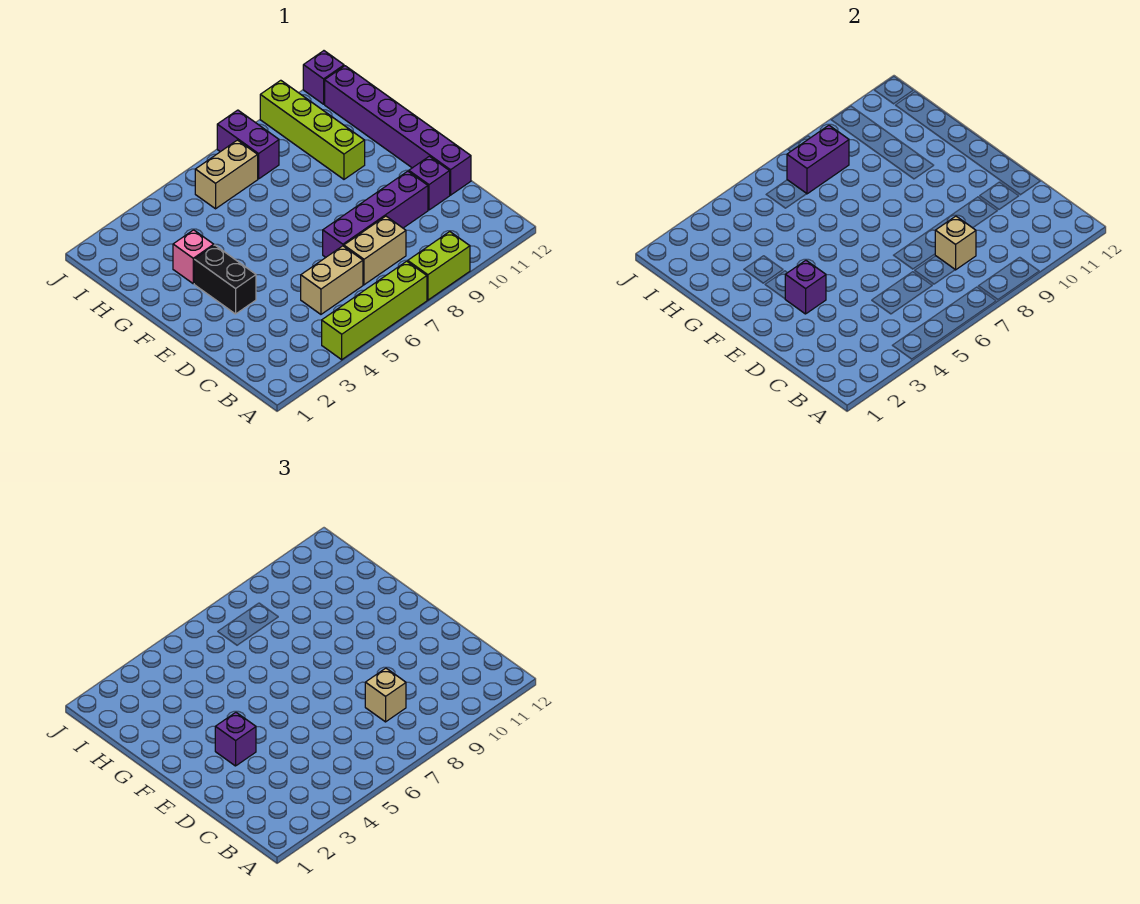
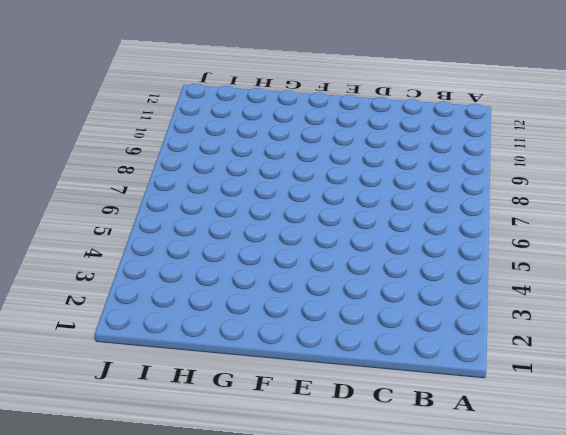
none -> lime 1x4 brick [322,261,427,360]
none -> lime 1x2 brick [408,232,470,300]
none -> tan 1x2 brick [301,246,363,314]

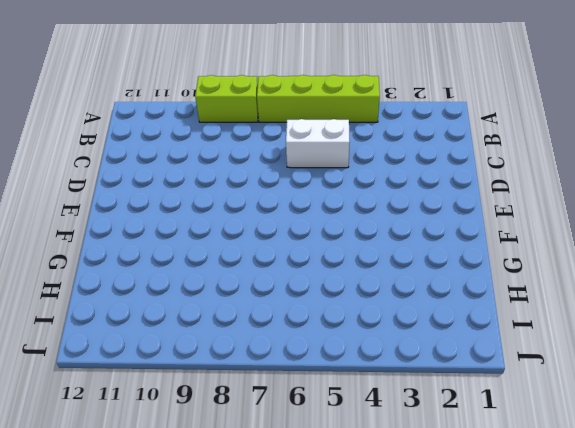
white 1x2 brick [286,119,350,168] -> tan 1x2 brick [301,246,363,314]
none -> tan 1x2 brick [344,216,406,285]
none -> purple 1x4 brick [323,171,428,257]
none -> purple 1x1 brick [409,156,450,210]

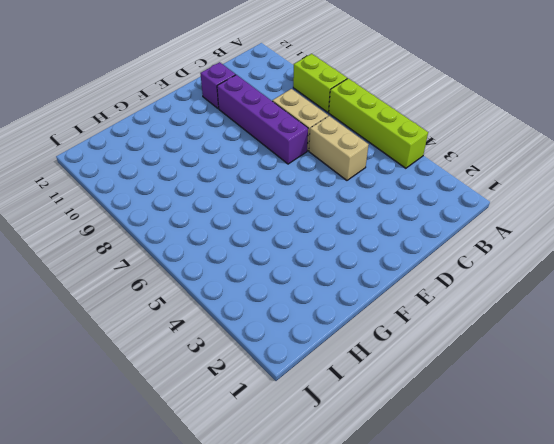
none -> purple 1x6 brick [325,66,471,195]
none -> black 1x2 brick [194,245,256,314]
none -> pink 1x1 brick [173,230,214,284]

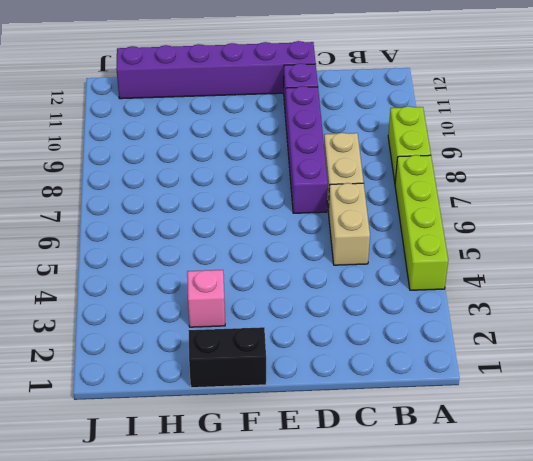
black 1x2 brick [188,327,266,388] -> black 1x2 brick moved to [194,245,256,314]
none -> lime 1x4 brick [260,80,365,179]
none -> tan 1x2 brick [195,140,258,209]
none -> purple 1x2 brick [217,110,279,179]

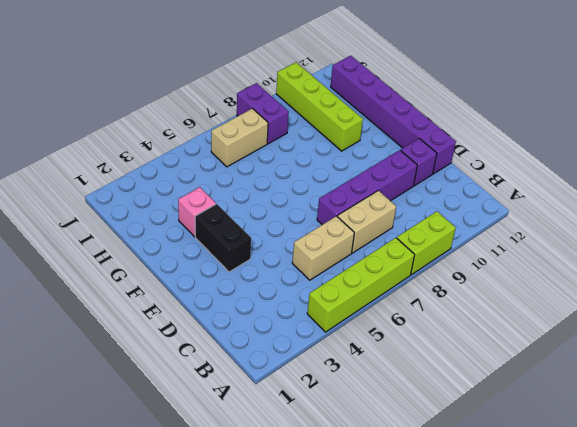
none -> purple 1x1 brick [303,51,344,104]
none -> tan 1x1 brick [935,216,976,270]
none -> purple 1x1 brick [785,260,826,314]

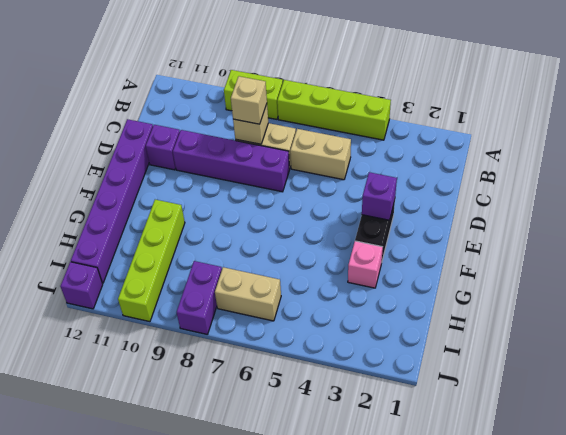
none -> purple 1x2 brick [787,125,849,194]
none -> purple 1x1 brick [215,712,256,766]

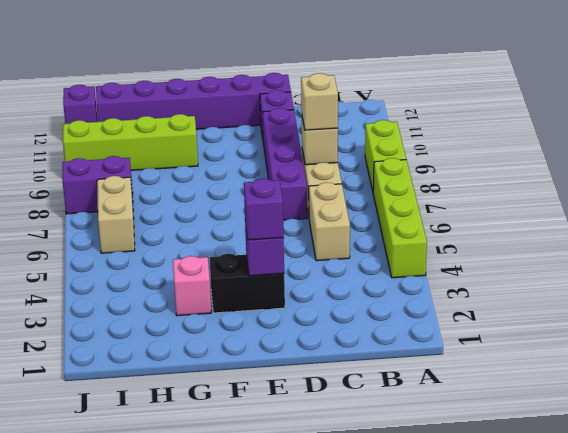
none -> purple 1x2 brick [787,125,849,194]

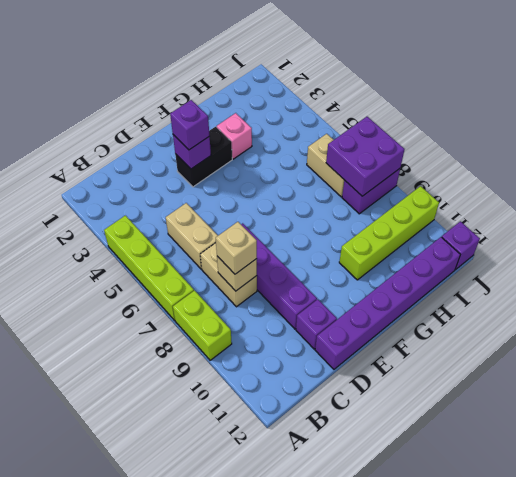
purple 2x2 brick [326,117,405,196] -> purple 1x2 brick [787,125,849,194]

